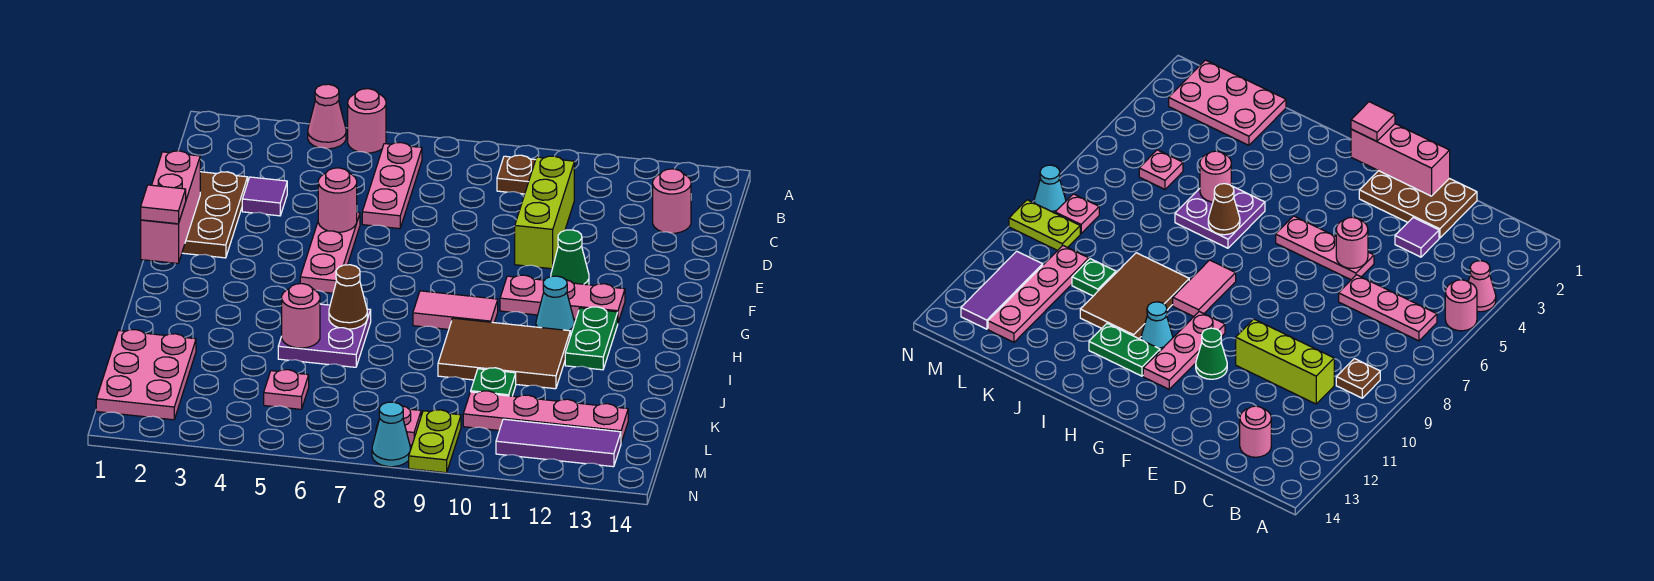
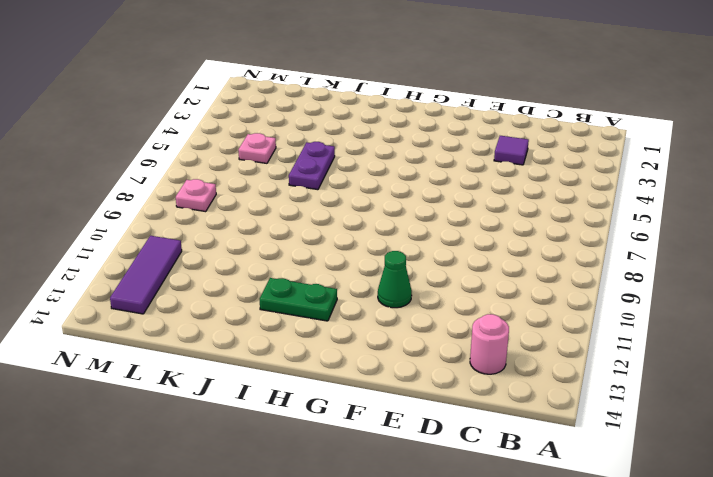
purple 1x2 plate [289,142,335,190] -> purple 2x2 plate [278,304,371,367]
none -> pink 1x1 cone [308,84,346,149]
none -> pink 1x1 round brick [348,89,386,153]
none -> pink 1x3 plate [362,143,422,229]

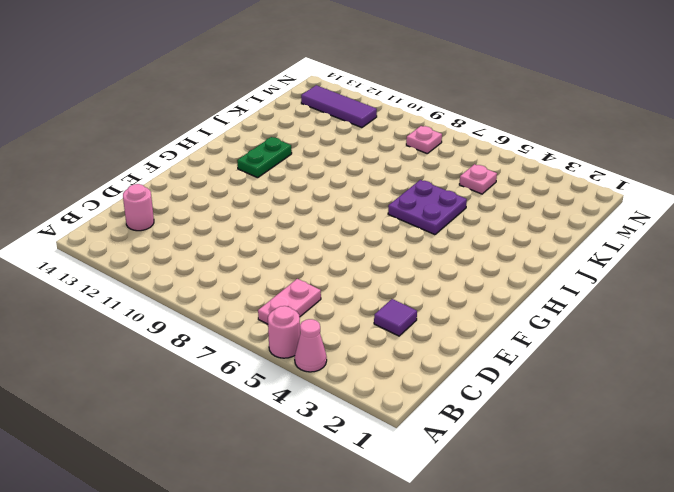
pink 1x2 plate [258,279,321,324] -> pink 1x3 plate [362,143,422,229]
none -> brown 1x1 plate [497,155,535,194]
none -> lime 1x3 brick [515,156,574,269]
none -> brown 2x3 plate [182,172,248,258]

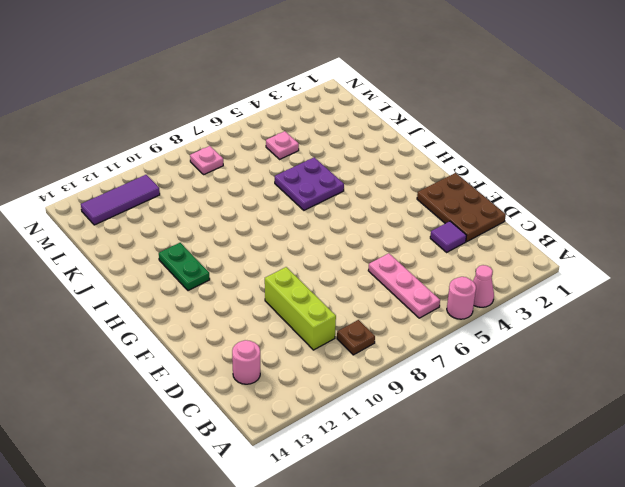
none -> pink 1x3 plate [300,212,360,293]
none -> green 1x1 cone [551,230,589,285]
none -> pink 1x3 plate [500,275,625,322]

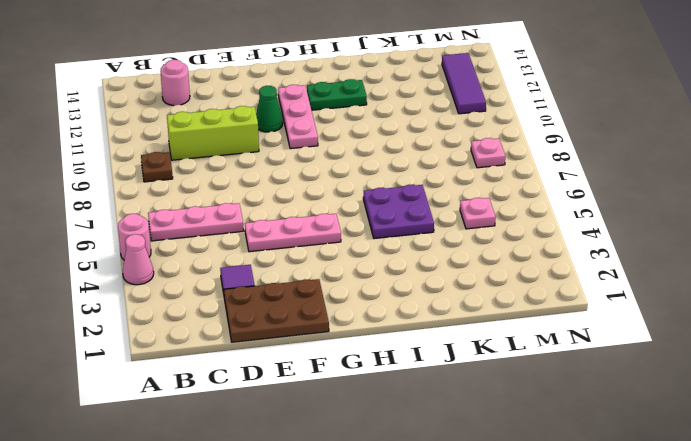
none -> pink 1x2 tile [413,291,498,329]
none -> cyan 1x1 cone [536,276,574,336]
none -> brown 2x3 tile [438,318,570,389]

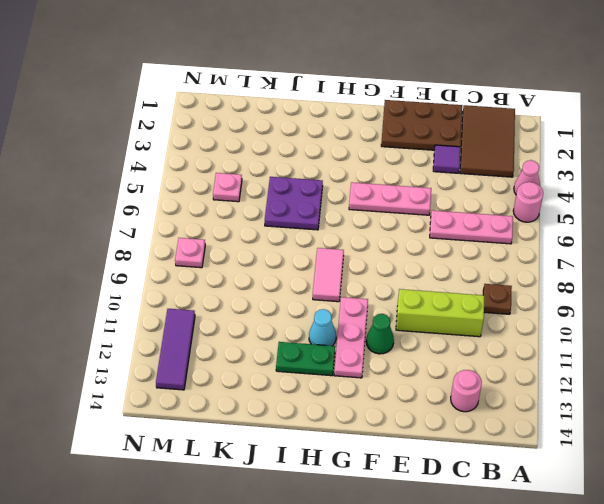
brown 2x3 tile [460,105,515,177] -> brown 2x3 tile moved to [438,318,570,389]
none -> pink 2x3 plate [96,330,196,420]
none -> green 1x1 plate [471,368,516,396]
none -> pink 1x4 plate [463,391,628,442]

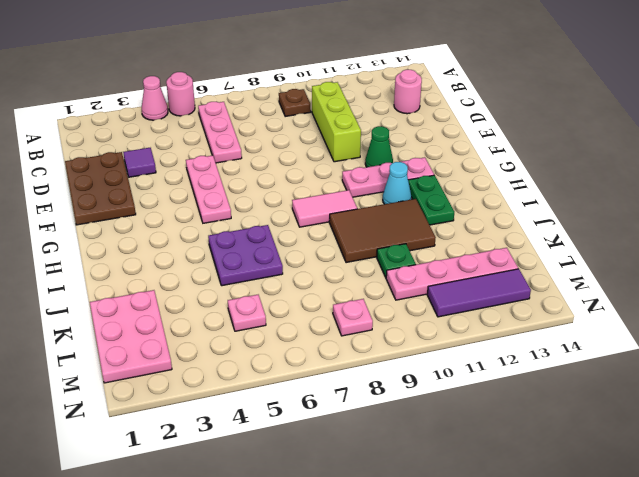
none -> lime 1x2 plate [409,410,461,473]
none -> cyan 1x1 cone [372,402,410,467]
none -> pink 1x3 brick [141,151,200,263]

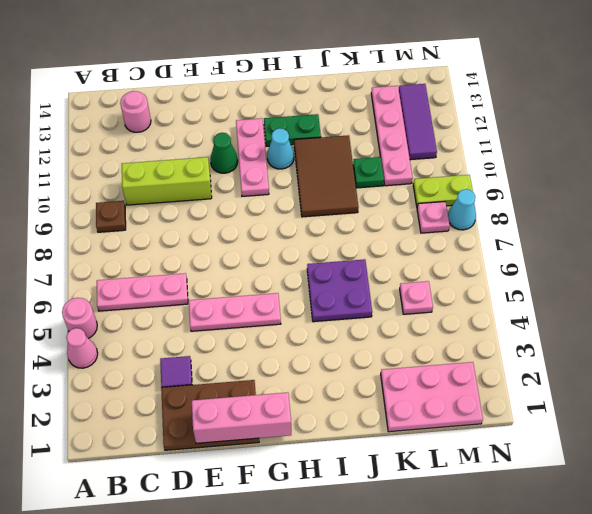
none -> pink 1x2 tile [413,291,498,329]
none -> pink 1x1 round brick [318,168,357,232]
none -> brown 1x1 cone [329,265,367,329]

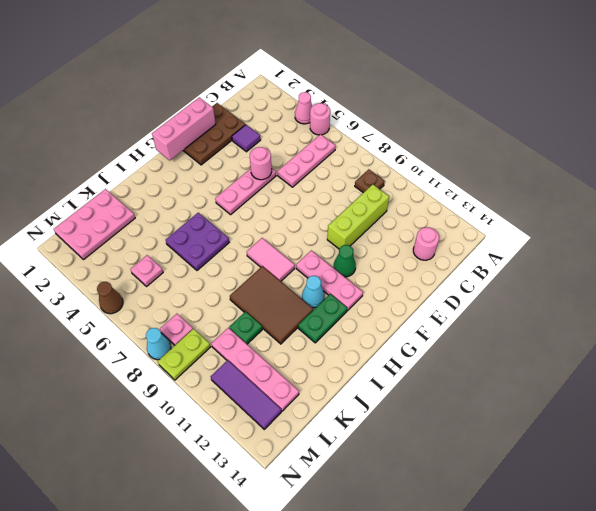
brown 1x1 cone [97,282,123,314] -> brown 1x1 cone moved to [329,265,367,329]
none -> pink 1x1 round brick [282,284,320,348]
none -> pink 1x1 tile [141,185,186,224]

